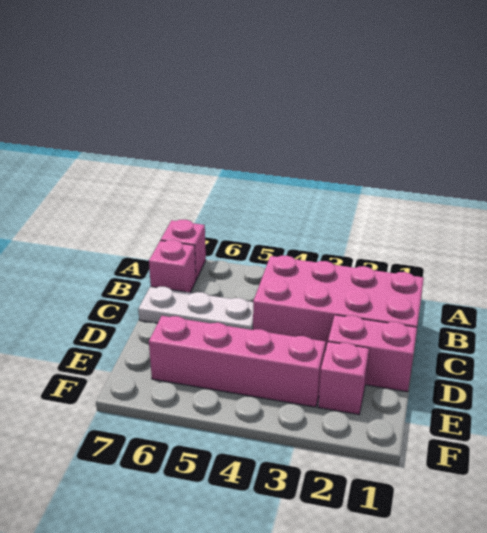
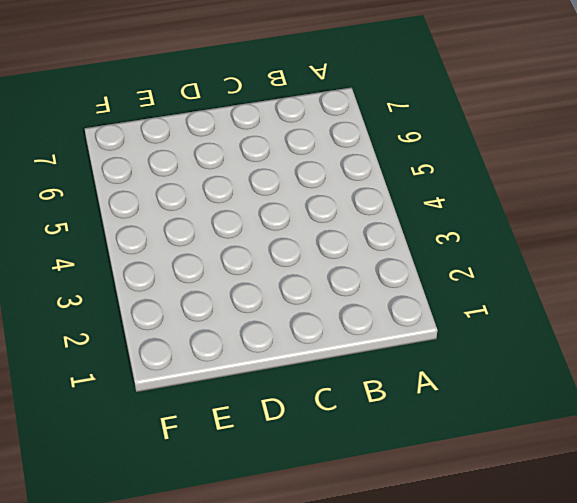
none -> pink 1x1 brick [161,220,206,280]
none -> pink 2x4 brick [253,256,424,350]

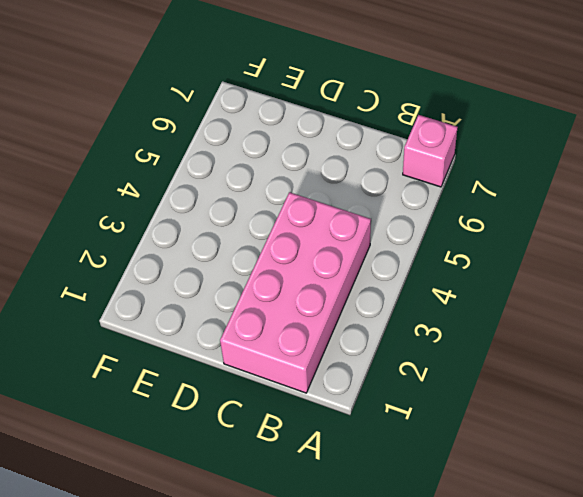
none -> pink 1x1 brick [149,240,196,293]
none -> white 1x3 plate [138,287,253,330]

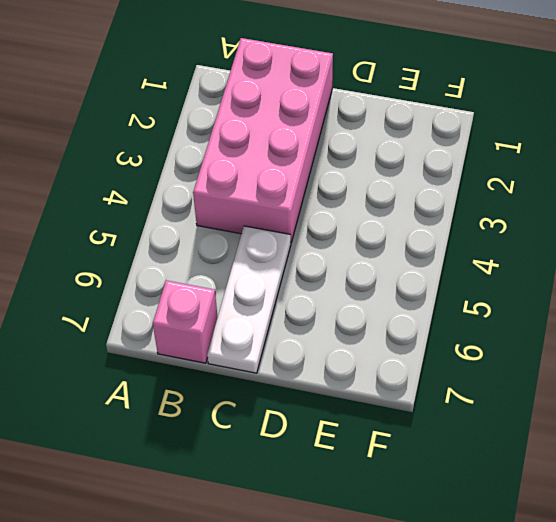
none -> pink 1x1 brick [161,220,206,280]
none -> pink 1x2 brick [328,315,417,392]

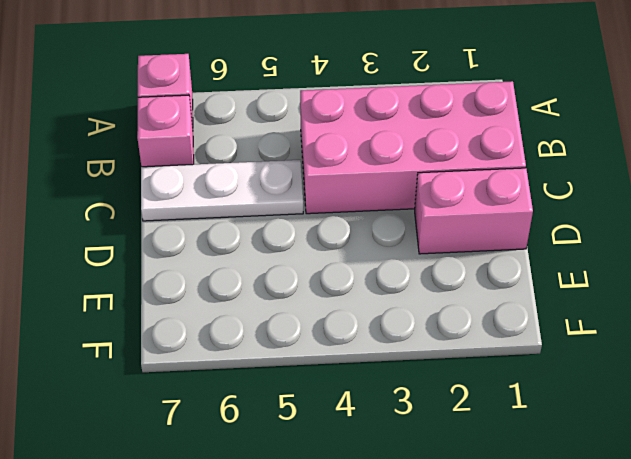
none -> pink 1x1 brick [318,342,369,414]
none -> pink 1x4 brick [149,316,326,407]

